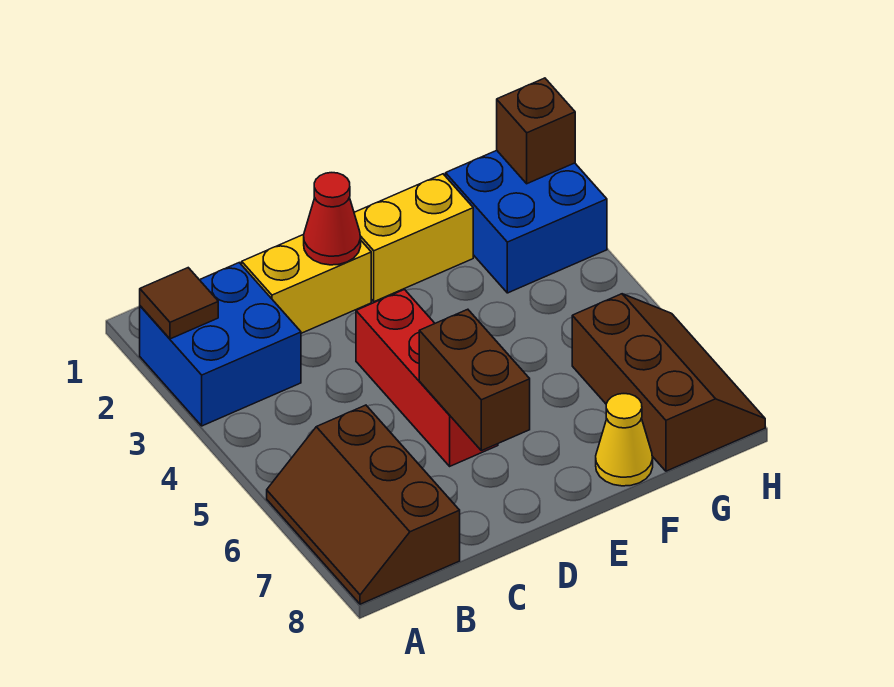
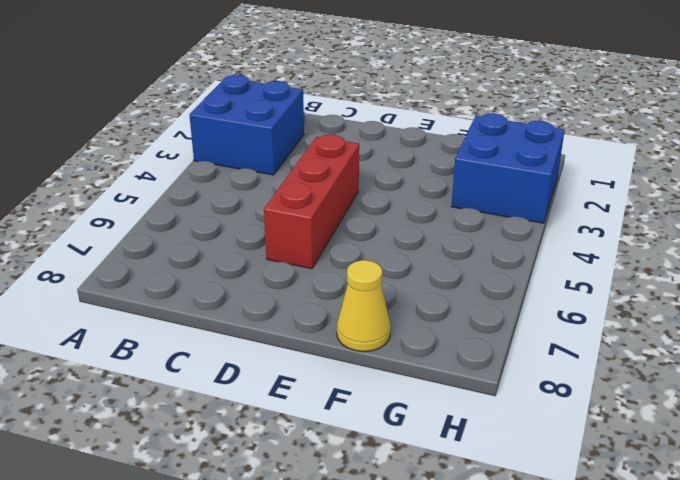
none -> brown 2x3 slope [267,405,460,604]
none -> yellow 1x2 brick [242,234,371,333]
none -> yellow 1x2 brick [354,174,473,302]

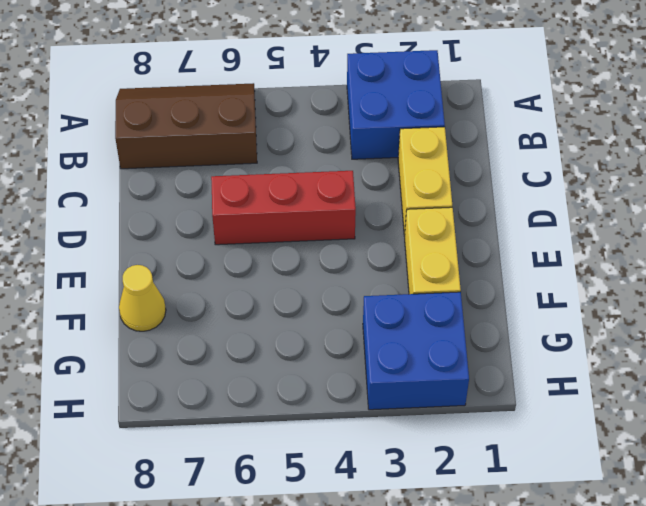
none -> brown 2x3 slope [572,294,765,471]
none -> brown 1x1 tile [140,268,218,339]
none -> red 1x1 cone [304,173,361,265]

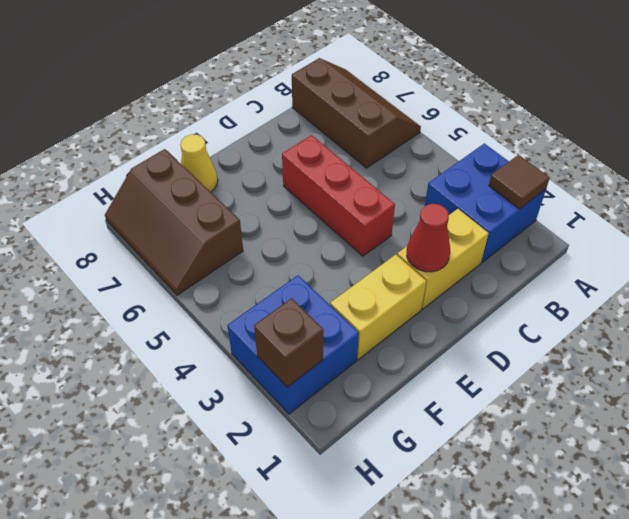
none -> brown 1x2 brick [419,309,530,451]

